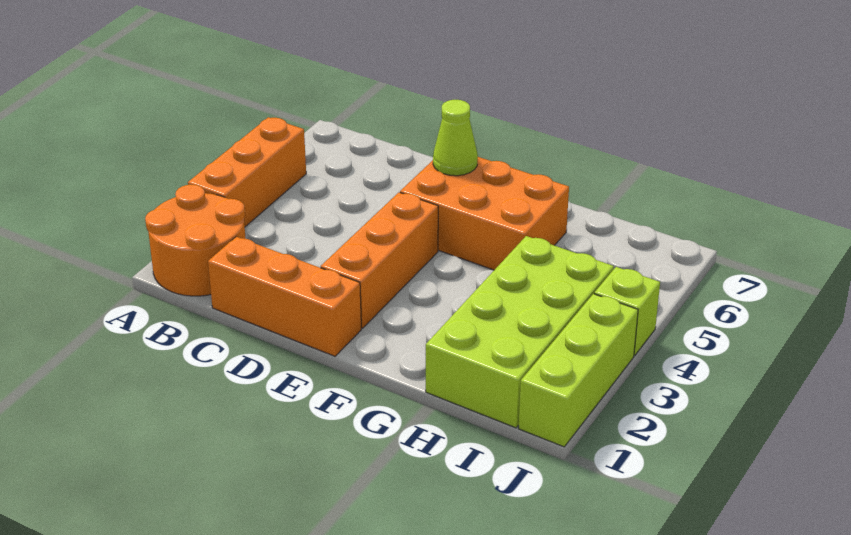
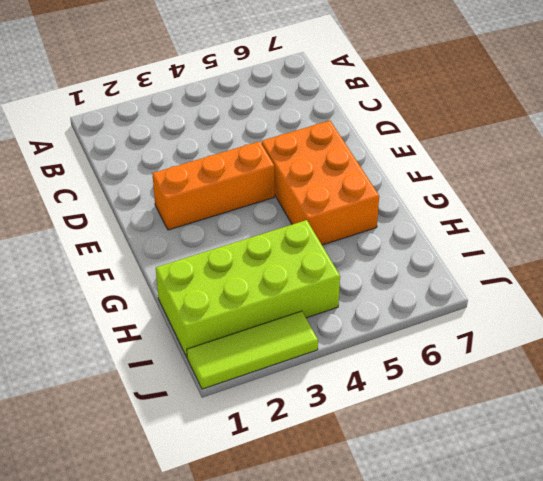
lime 1x3 tile [187,311,318,389] -> lime 1x3 brick [519,294,638,447]
none -> orange 2x2 round brick [145,185,246,296]
none -> orange 1x3 brick [188,117,306,227]

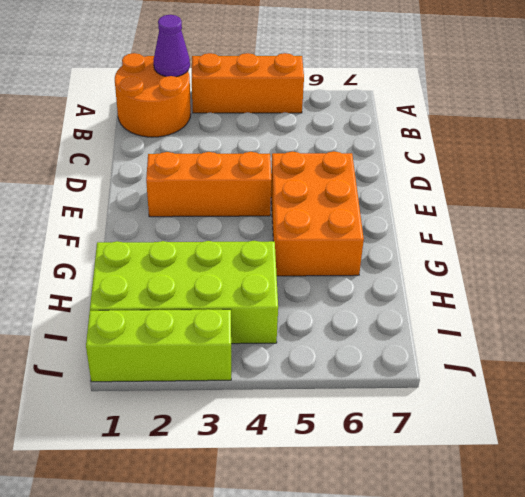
purple 1x1 cone [154,15,190,77] -> none
none -> orange 1x3 brick [208,237,361,356]
none -> lime 1x1 brick [594,267,660,356]

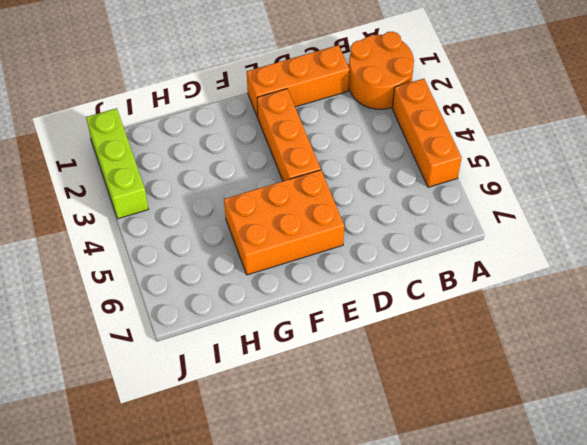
none -> lime 2x4 brick [426,236,614,428]
none -> lime 1x1 brick [594,267,660,356]

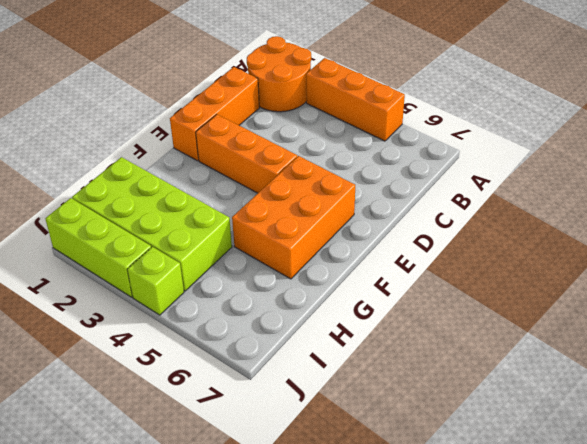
none -> lime 1x1 cone [433,100,478,176]

